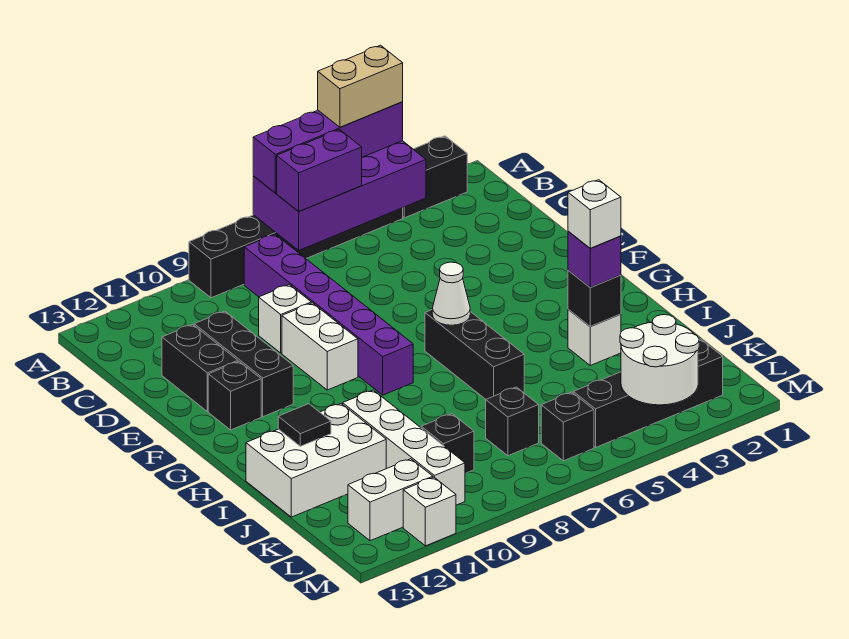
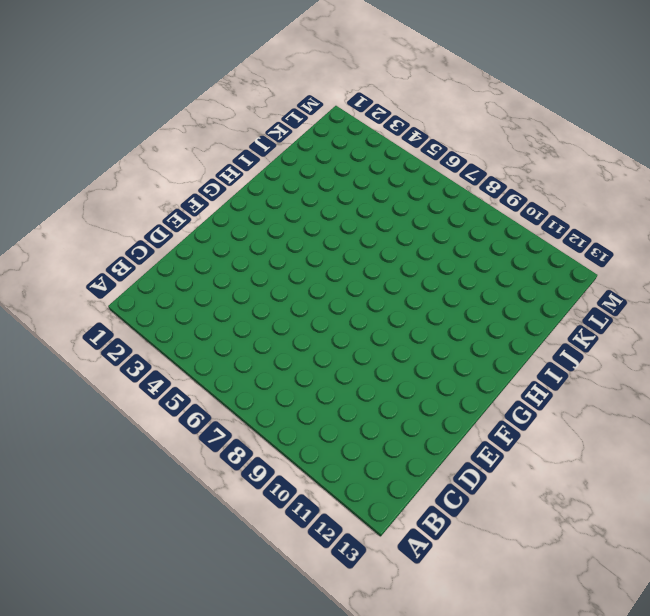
none -> black 1x2 brick [403,136,467,218]
none -> black 1x6 brick [189,208,403,298]
none -> purple 1x6 brick [244,234,413,395]

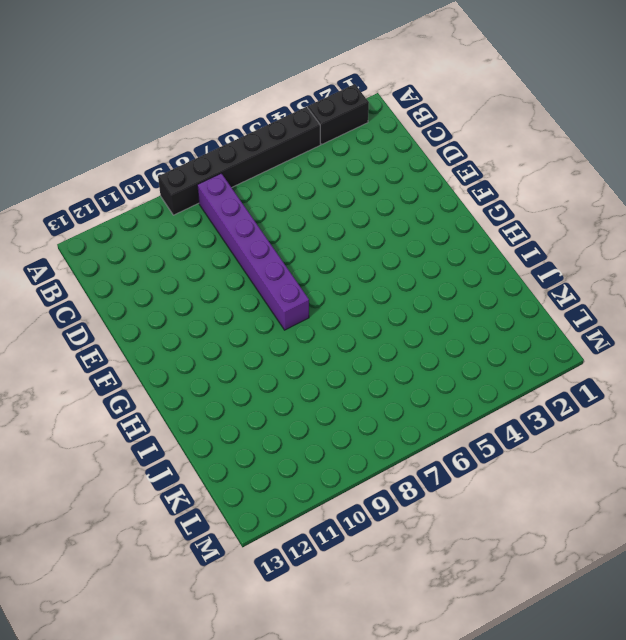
none -> white 1x1 brick [259,285,311,353]
none -> black 1x3 brick [194,311,293,417]
none -> black 1x2 brick [162,324,238,412]

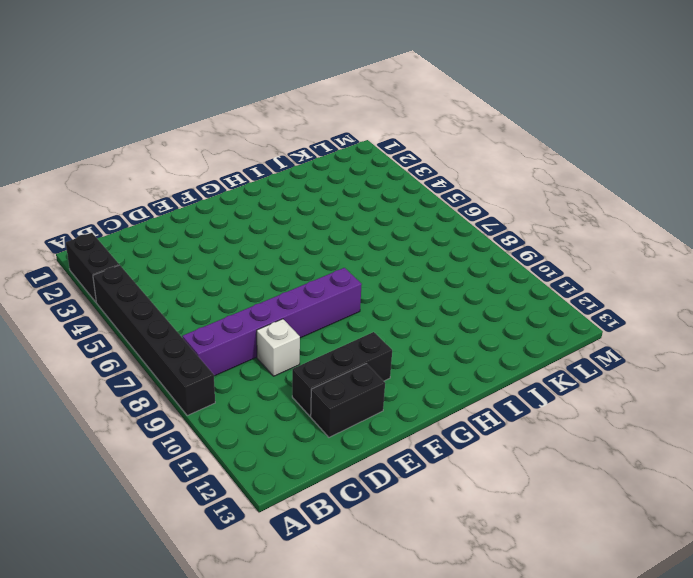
none -> white 1x2 brick [282,303,358,390]
none -> black 1x1 brick [208,362,261,430]
none -> black 1x3 brick [425,310,524,399]

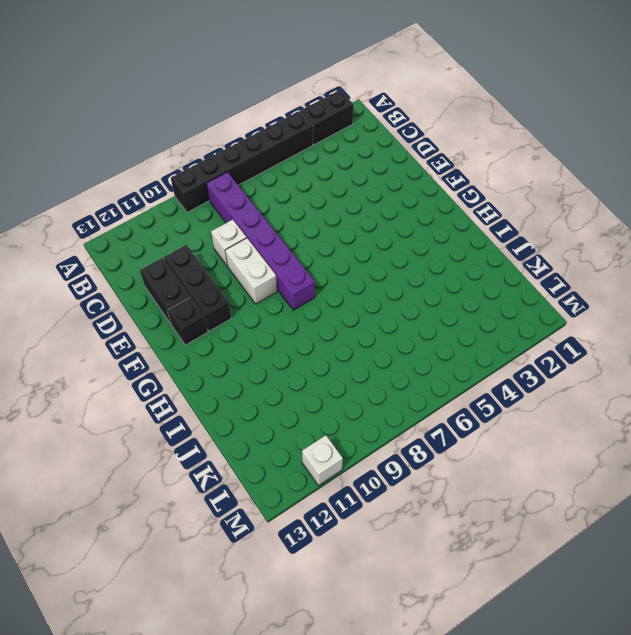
none -> black 1x3 brick [425,310,524,399]
none -> white 1x1 brick [568,309,621,365]
none -> white 1x4 brick [343,390,465,505]

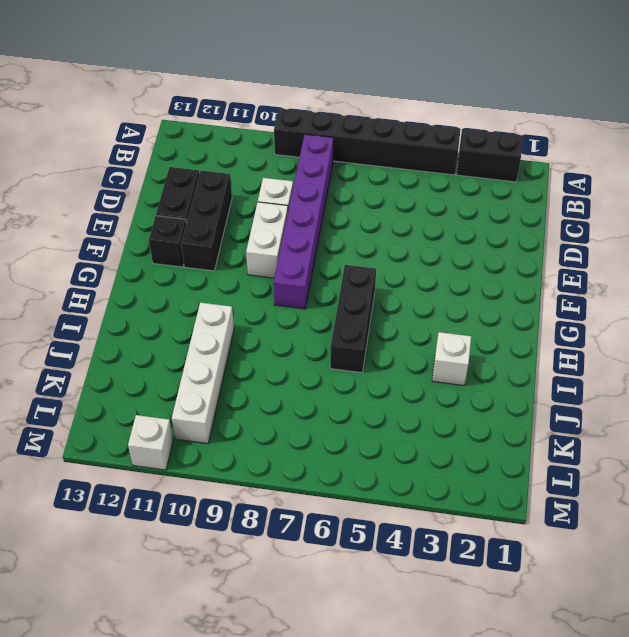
none -> white 2x3 brick [246,404,386,517]
none -> black 1x1 brick [486,387,539,456]
none -> black 1x1 brick [421,414,474,473]

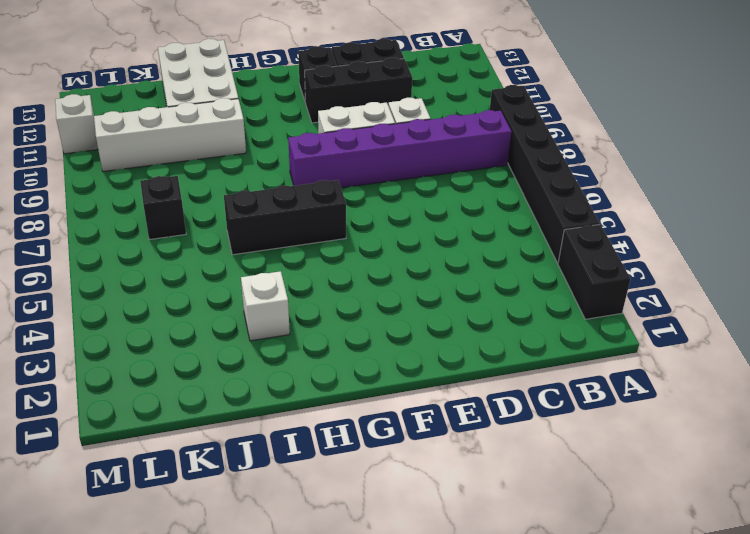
none -> black 1x1 brick [421,414,474,473]
none -> black 1x4 brick [573,339,723,447]
none -> black 1x1 brick [541,392,594,461]

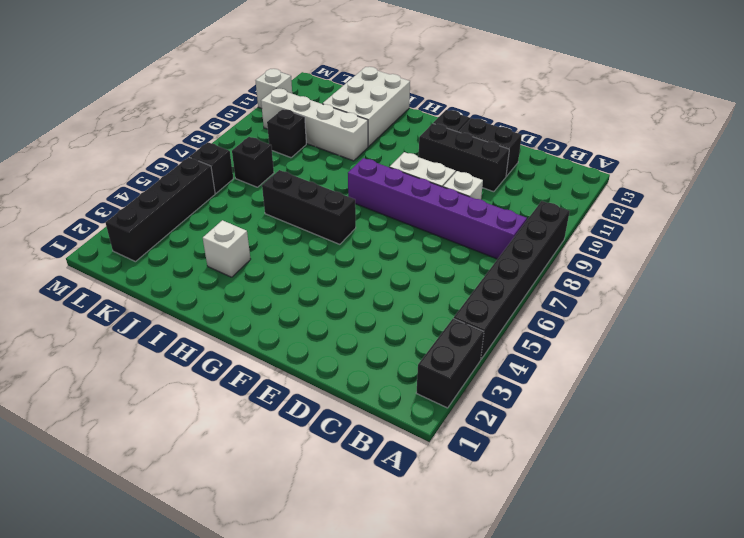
none -> white 1x2 brick [348,459,433,541]
none -> purple 2x4 brick [253,141,426,250]
none -> white 1x1 cone [432,262,470,325]

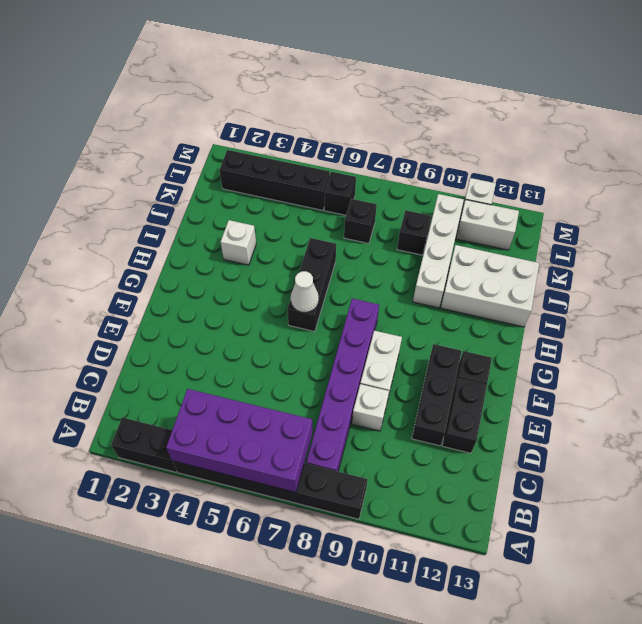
none -> black 1x1 brick [568,271,621,327]
none -> black 1x1 tile [278,404,331,446]
none -> white 2x2 round brick [620,315,699,405]

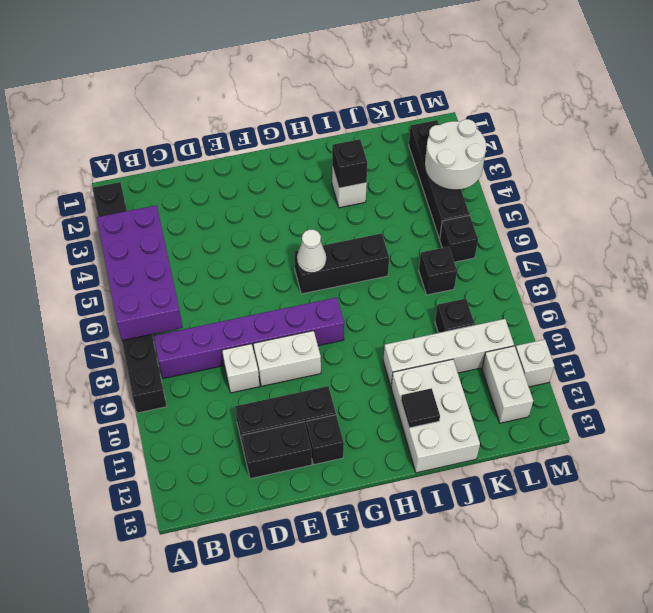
none -> purple 1x4 brick [253,102,403,193]
none -> purple 1x2 brick [277,130,362,211]
none -> purple 1x1 brick [568,232,621,287]

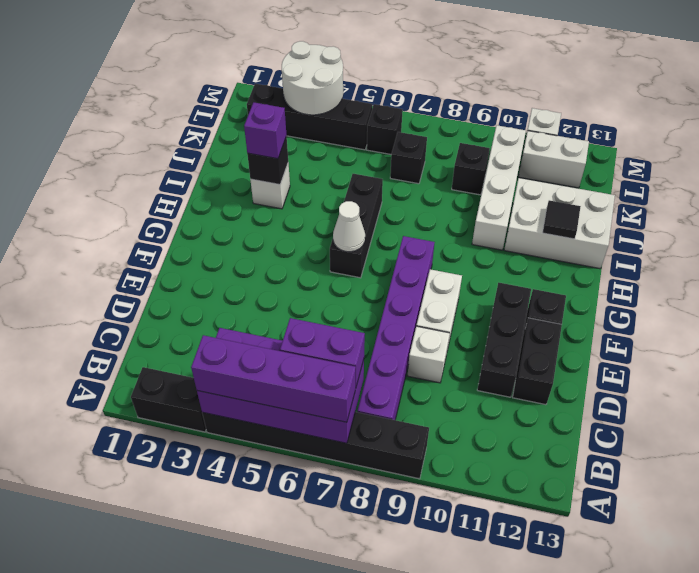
none -> tan 1x2 brick [318,45,403,127]
none -> white 1x1 brick [568,180,621,248]

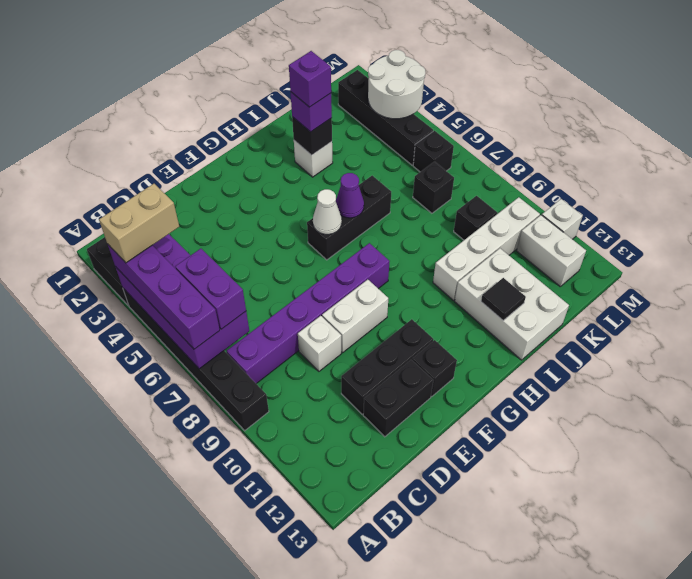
tan 1x2 brick [99,184,179,263] -> tan 1x2 brick turned to [318,45,403,127]
purple 1x1 cone [336,173,364,218] -> none
purple 1x1 brick [289,51,331,107] -> white 1x1 brick [568,180,621,248]

